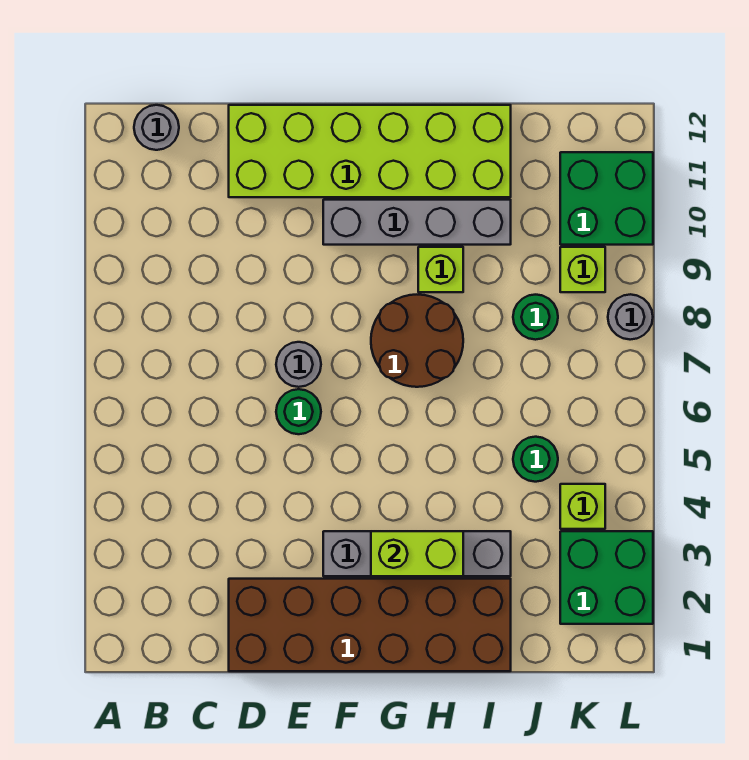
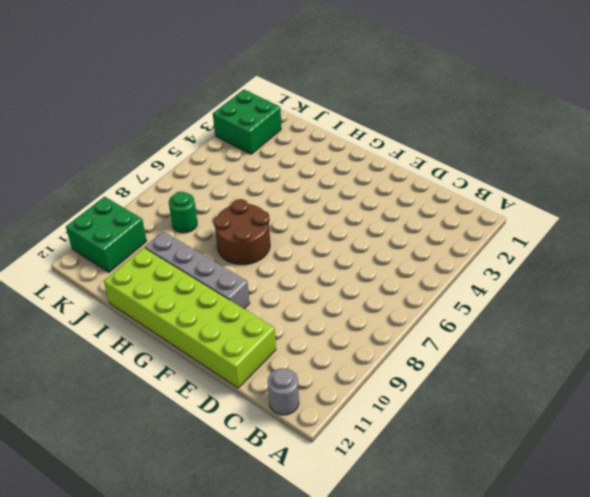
none -> brown 2x6 brick [229,579,511,671]
none -> green 1x1 round brick [276,389,321,434]
none -> grey 1x1 round brick [276,342,321,387]

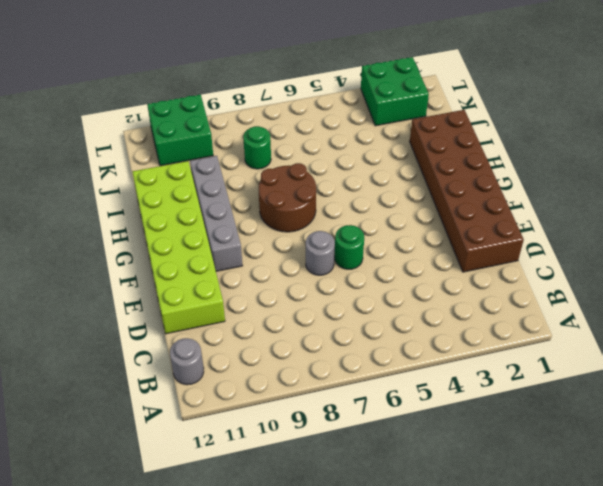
none -> grey 1x4 brick [323,531,511,576]
none -> lime 1x1 brick [418,247,463,292]
none -> green 1x1 round brick [513,437,558,482]

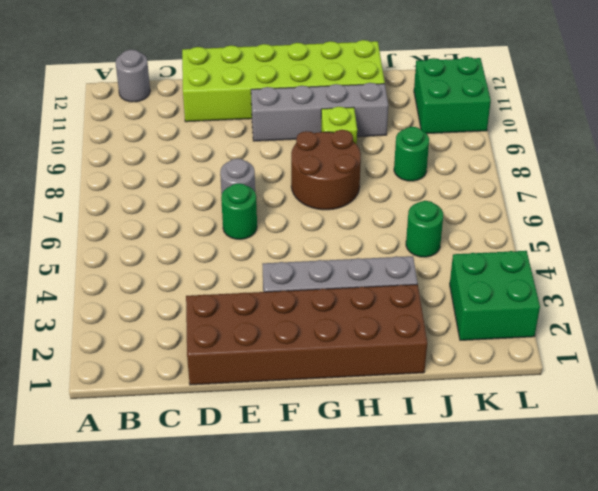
none -> lime 1x1 brick [560,484,605,529]
none -> lime 1x1 brick [560,247,605,292]
none -> grey 1x1 round brick [608,294,653,340]

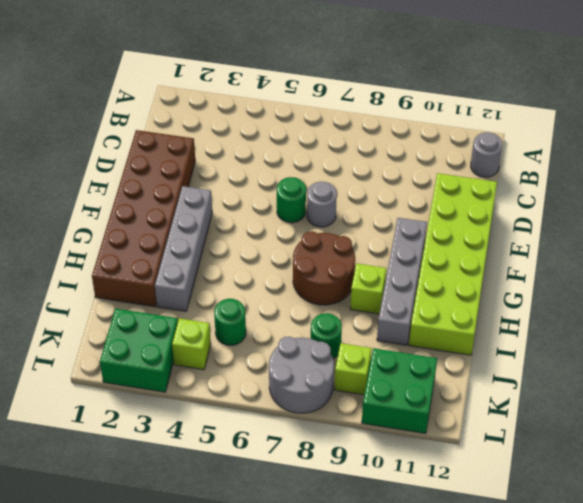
grey 2x2 round brick [269,337,334,413] -> grey 1x1 round brick [608,294,653,340]
none -> lime 1x2 brick [371,531,463,576]

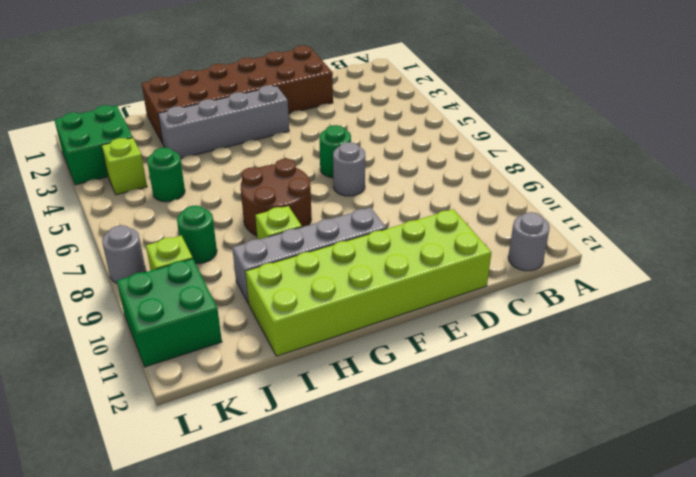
none -> lime 1x2 brick [371,531,463,576]

